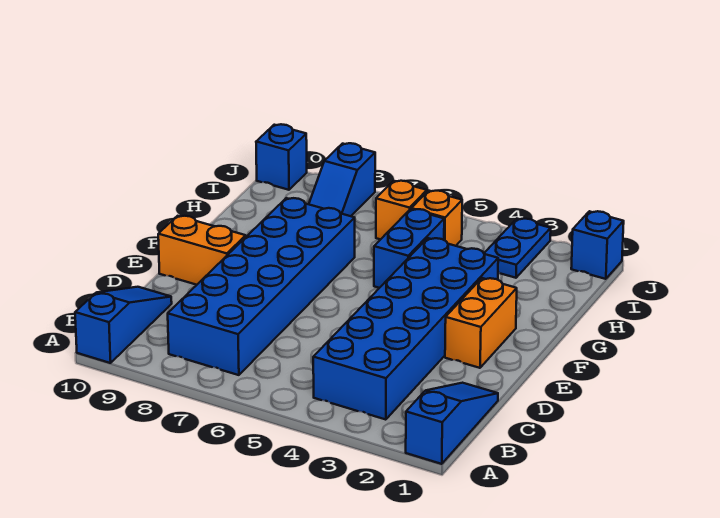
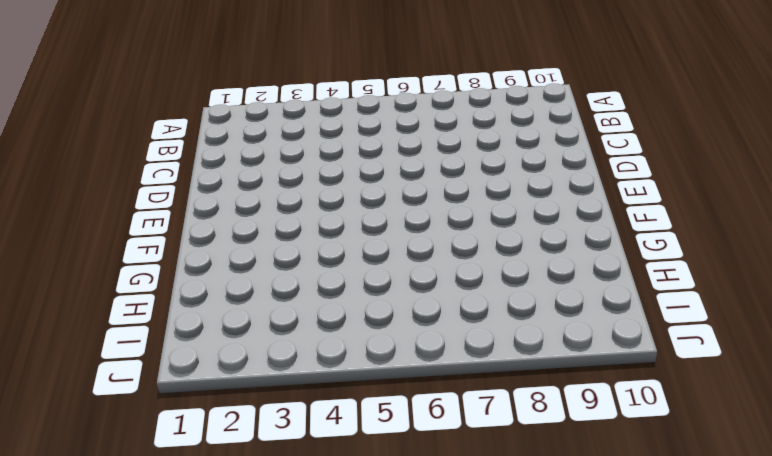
none -> blue 1x3 slope [406,383,498,464]
none -> blue 1x3 slope [75,287,172,363]
none -> blue 2x6 brick [313,238,498,420]

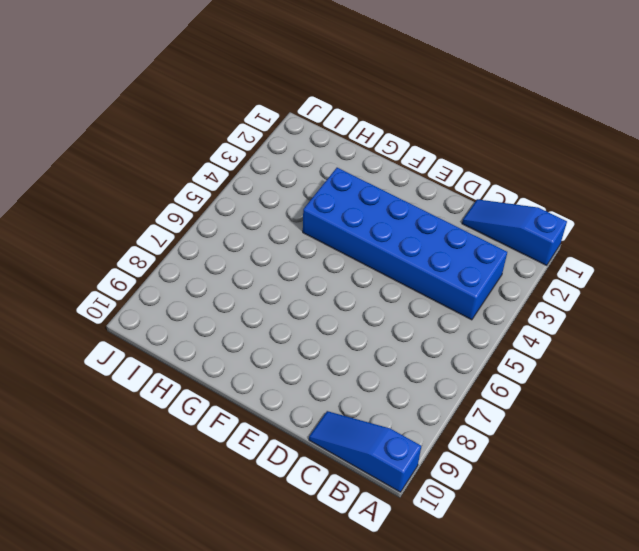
none -> blue 2x6 brick [168,198,355,375]
none -> orange 1x2 brick [445,278,517,368]
none -> orange 1x2 brick [158,216,246,285]

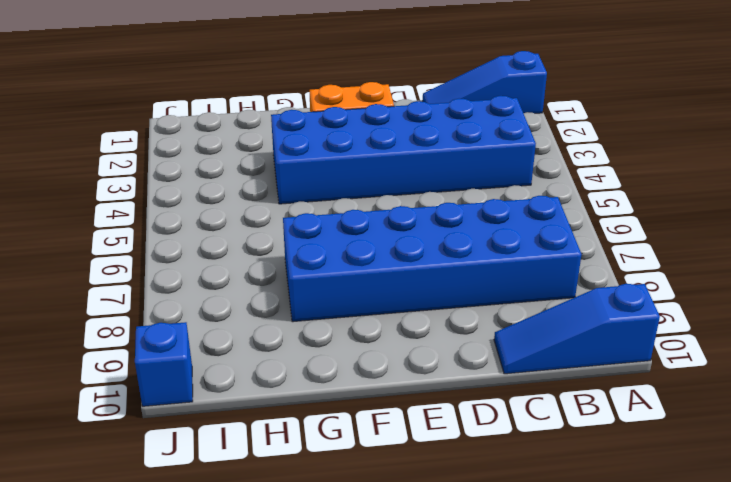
none -> orange 1x2 brick [158,216,246,285]
none -> blue 1x2 brick [374,209,444,288]
none -> blue 1x2 plate [484,219,551,278]

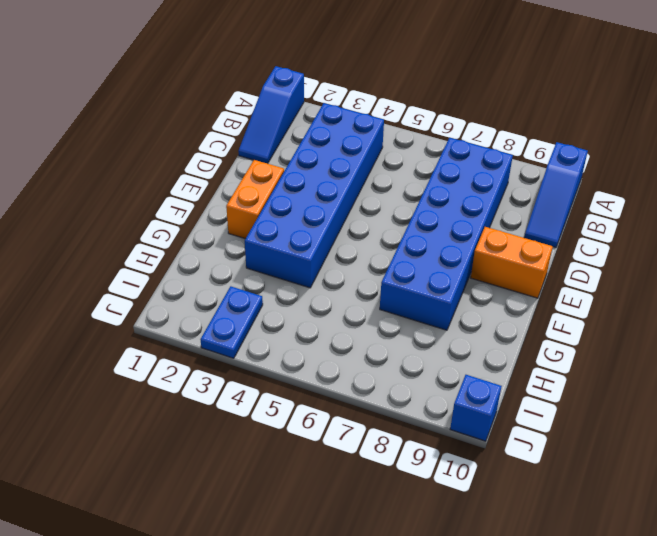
none -> blue 1x2 brick [374,209,444,288]
none -> orange 1x1 brick [411,191,462,246]
none -> orange 1x1 brick [376,181,427,239]

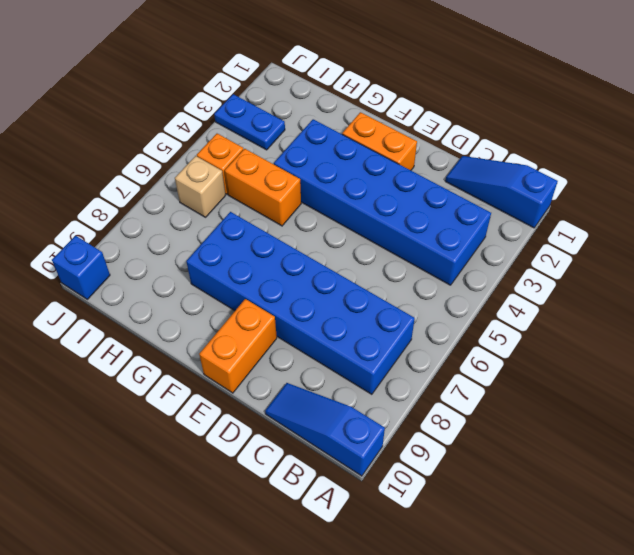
orange 1x2 brick [225,149,301,226] -> blue 1x2 brick [374,209,444,288]
tan 1x1 brick [175,156,226,217] -> orange 1x1 brick [376,181,427,239]
none -> blue 1x2 slope [309,143,375,216]
none -> blue 1x1 brick [571,211,624,279]

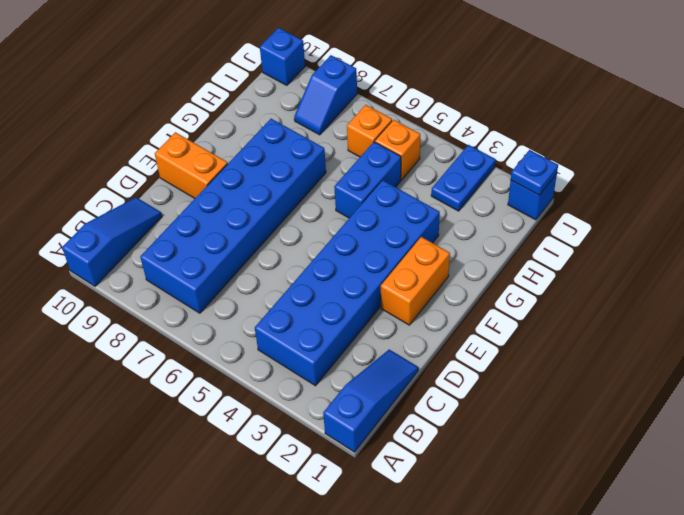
blue 1x1 plate [511,150,558,195] -> none

